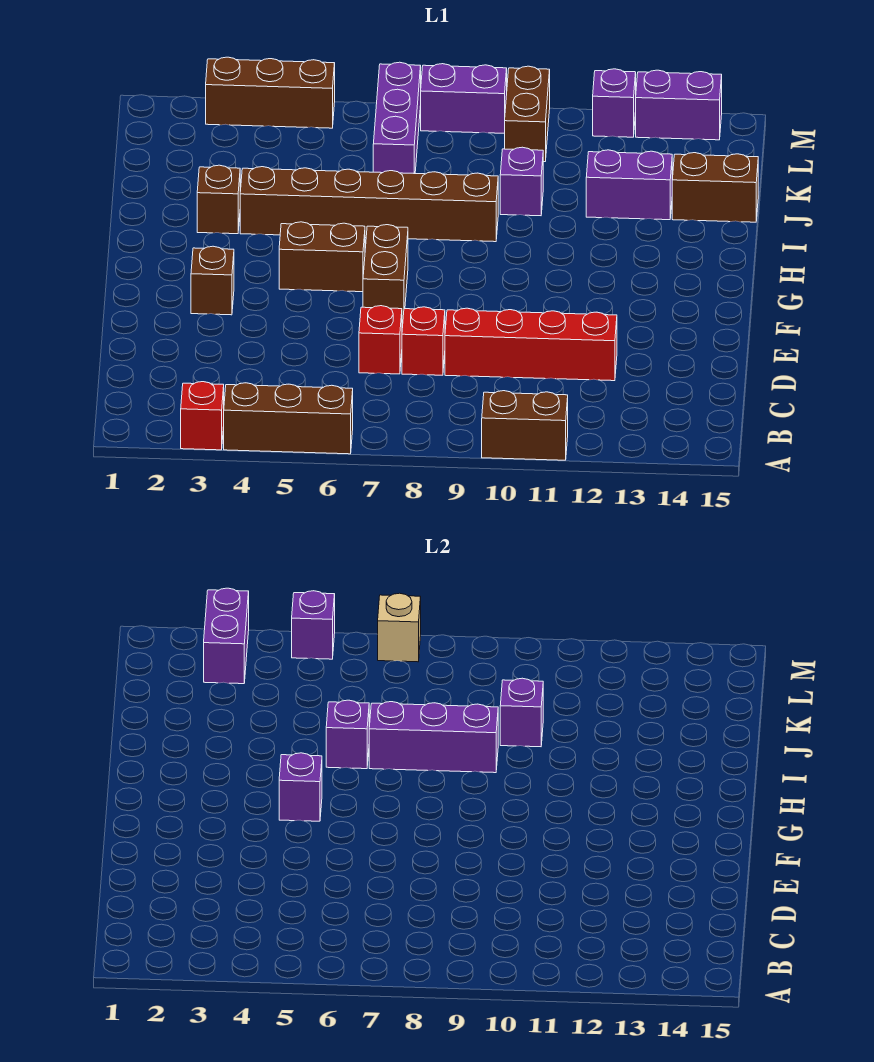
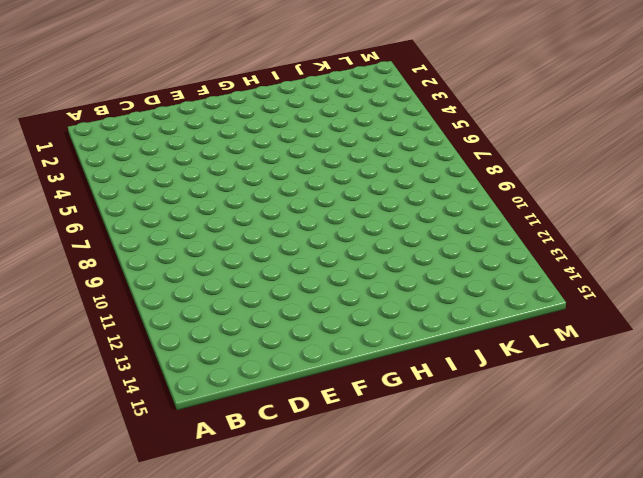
none -> red 1x1 brick [181,382,224,450]
none -> brown 1x3 brick [224,383,353,454]
none -> brown 1x2 brick [482,391,568,460]

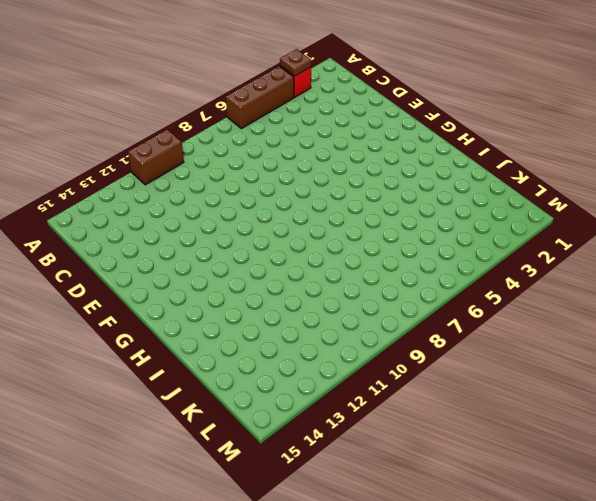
brown 1x1 plate [280,49,311,76] -> none
none -> red 1x1 brick [359,306,402,374]
none -> red 1x1 brick [402,307,445,375]
none -> red 1x4 brick [445,308,617,381]

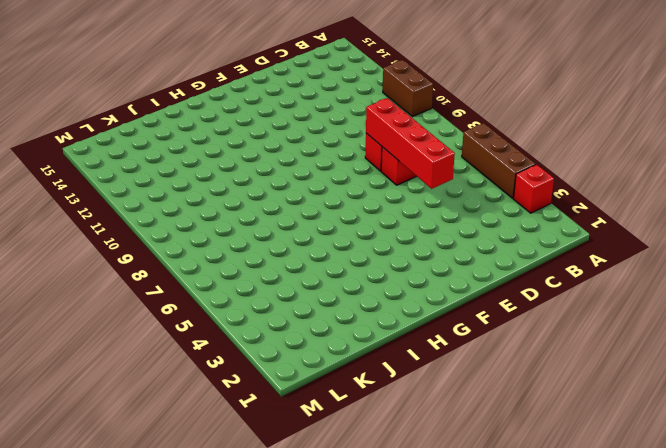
red 1x4 brick [366,98,455,189] -> red 1x4 brick moved to [445,308,617,381]
none -> brown 1x1 brick [191,246,234,315]
none -> brown 1x2 brick [363,225,408,320]
none -> brown 1x2 brick [279,222,365,292]

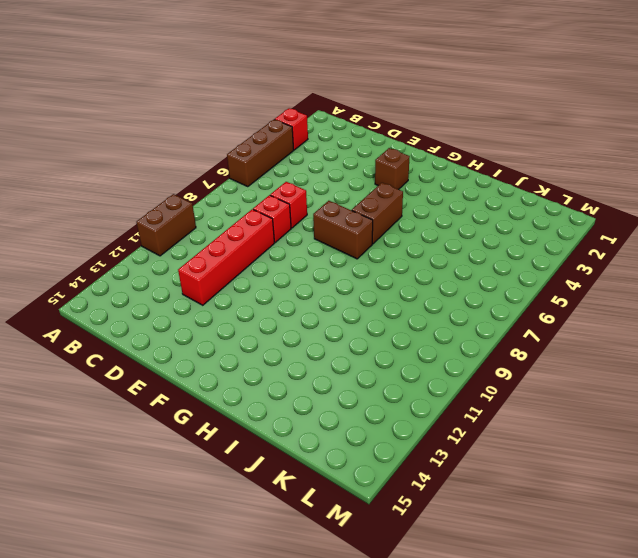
none -> brown 1x1 brick [197,165,240,234]
none -> brown 1x6 brick [240,167,498,242]
none -> purple 1x1 brick [500,147,543,216]

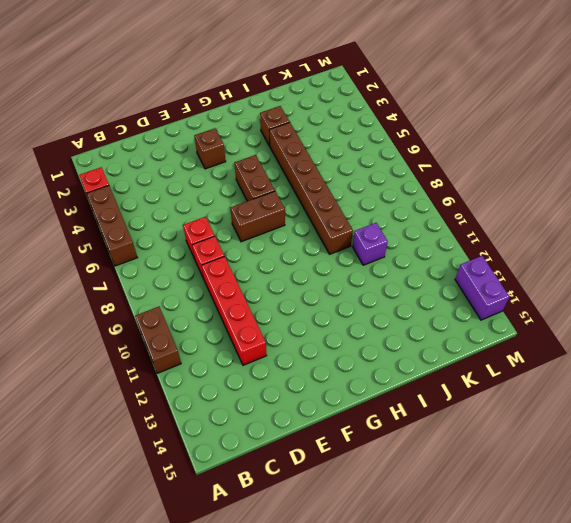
none -> purple 1x2 brick [586,150,672,220]
none -> brown 1x2 brick [672,153,758,222]
none -> purple 1x3 brick [373,62,421,174]

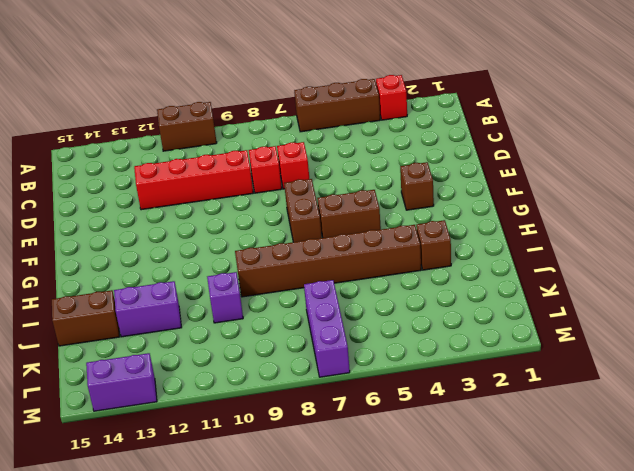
none -> brown 1x2 brick [505,66,550,162]
none -> brown 1x3 brick [206,57,335,128]
none -> purple 1x2 brick [421,64,507,133]

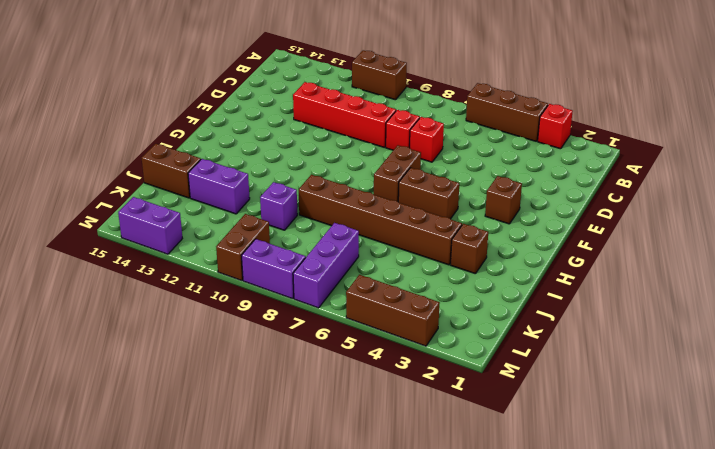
none -> purple 1x1 brick [593,69,636,137]
none -> purple 1x1 brick [279,753,322,821]
none -> purple 1x1 brick [326,700,369,769]

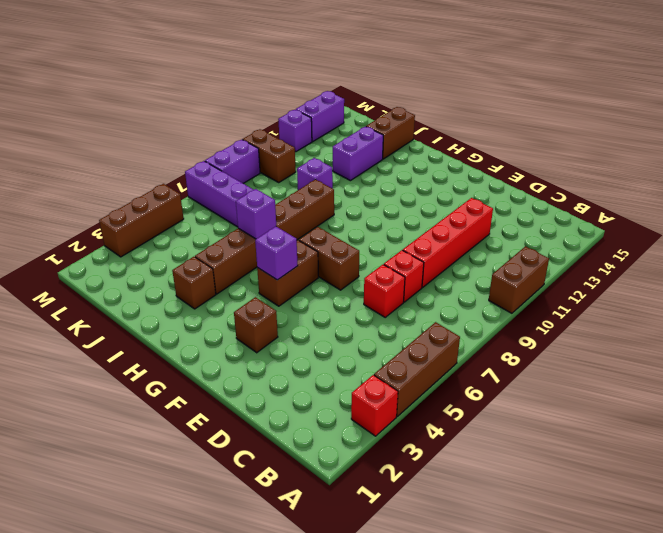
none -> purple 1x3 brick [369,702,498,773]
none -> purple 1x1 brick [500,678,543,747]
none -> purple 1x2 brick [204,588,249,684]

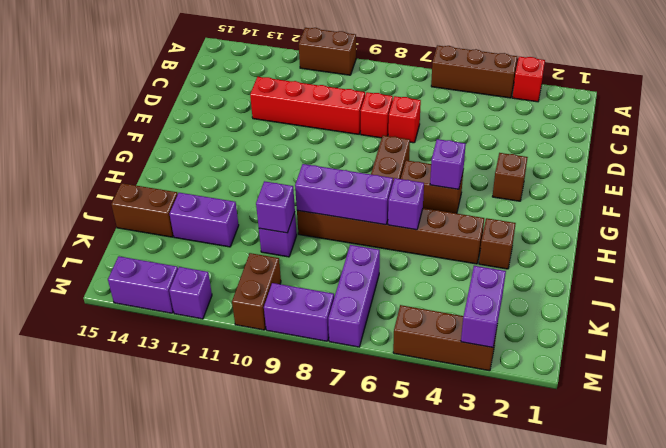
none -> purple 1x1 brick [292,591,335,659]
none -> tan 1x1 brick [378,593,421,662]

